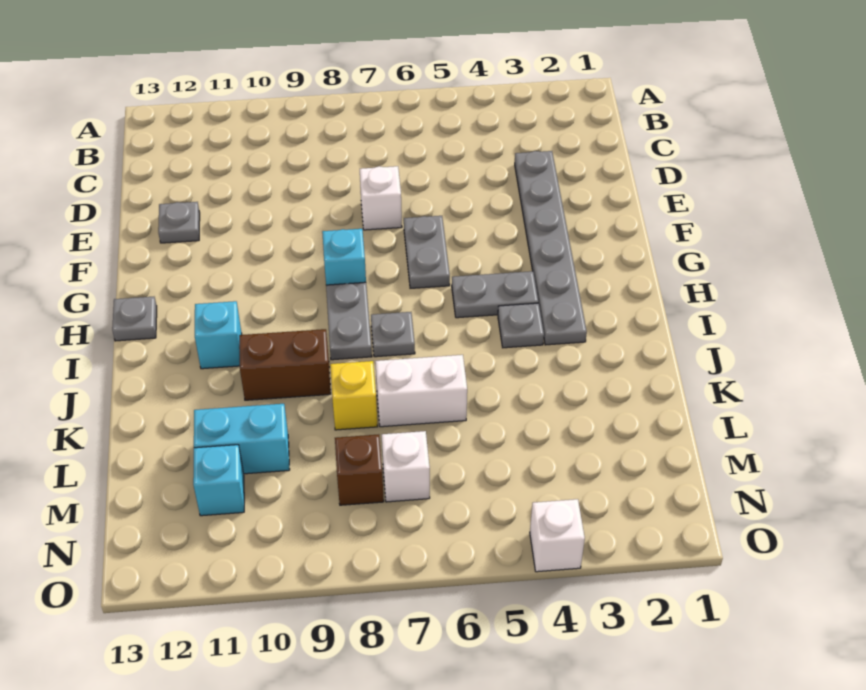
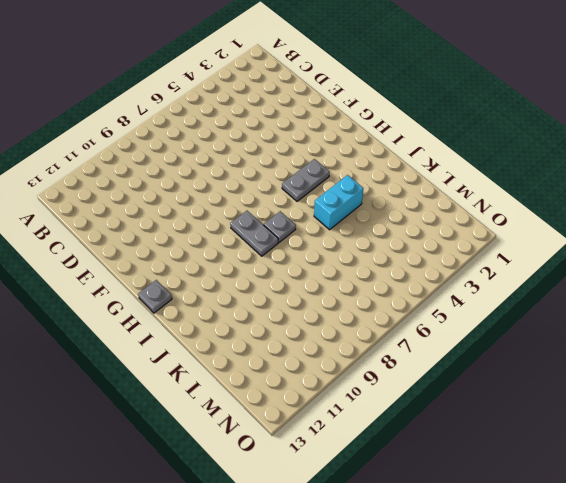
cyan 1x2 brick [314,175,363,230] -> cyan 1x2 brick moved to [194,404,290,474]
none -> grey 1x6 plate [515,151,587,345]
none -> white 1x1 brick [360,166,402,230]
none -> grey 1x1 plate [158,202,200,243]

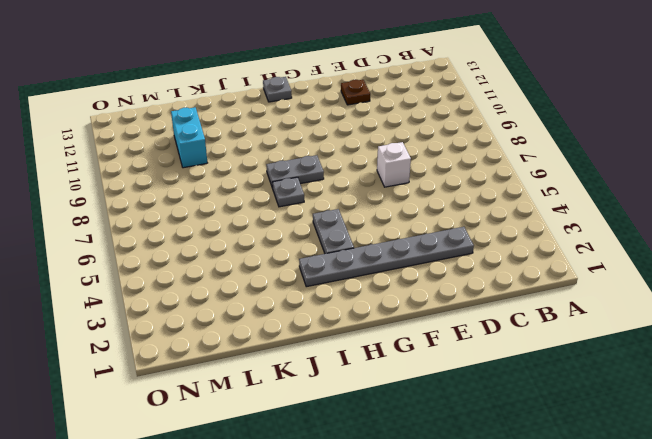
brown 1x1 plate [341,80,370,105] -> grey 1x1 plate [158,202,200,243]
none -> grey 1x2 plate [404,216,450,288]
none -> cyan 1x1 brick [322,229,366,285]
none -> grey 1x1 plate [498,303,544,348]

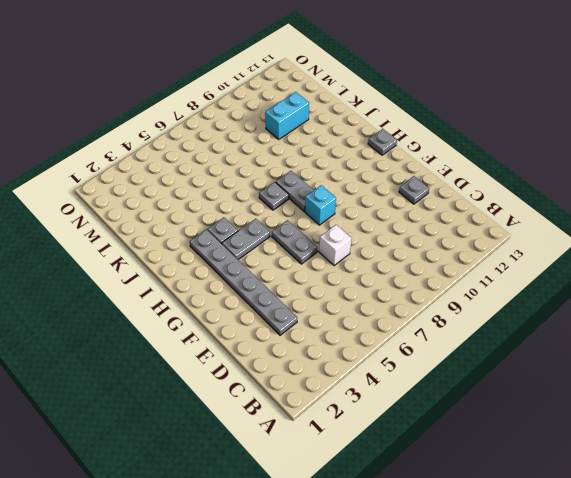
none -> cyan 1x1 brick [195,301,242,369]
none -> brown 1x2 brick [239,329,331,400]
none -> white 1x2 brick [375,355,467,427]

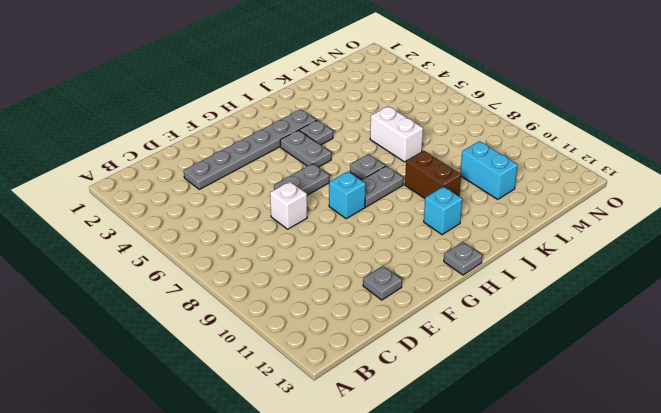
none -> yellow 1x1 brick [330,361,378,430]
none -> white 1x1 brick [382,431,430,502]
none -> brown 1x1 brick [335,434,384,505]

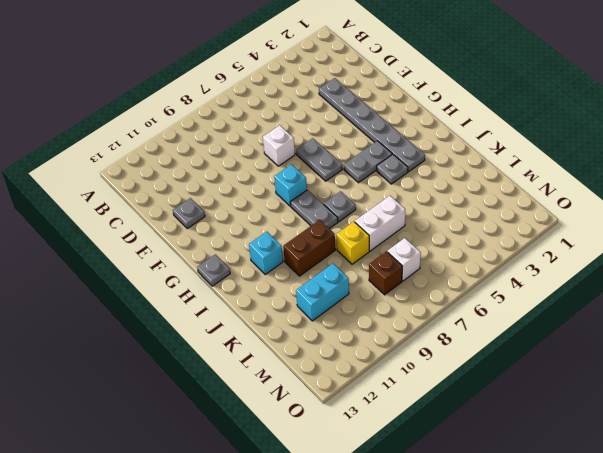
none -> cyan 1x1 brick [193,445,244,516]
none -> white 1x1 brick [530,499,585,572]

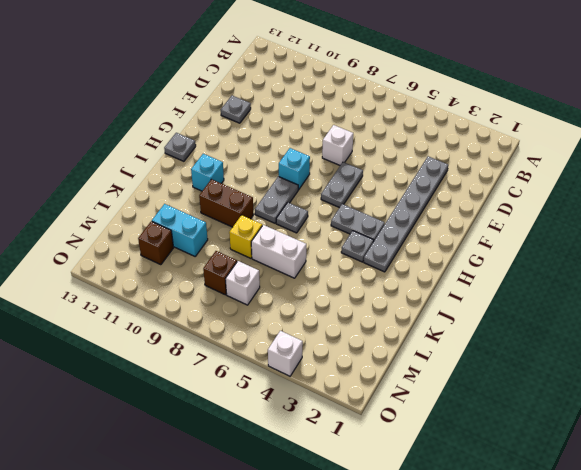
brown 1x1 brick [138,221,174,265] -> cyan 1x1 brick [193,445,244,516]

